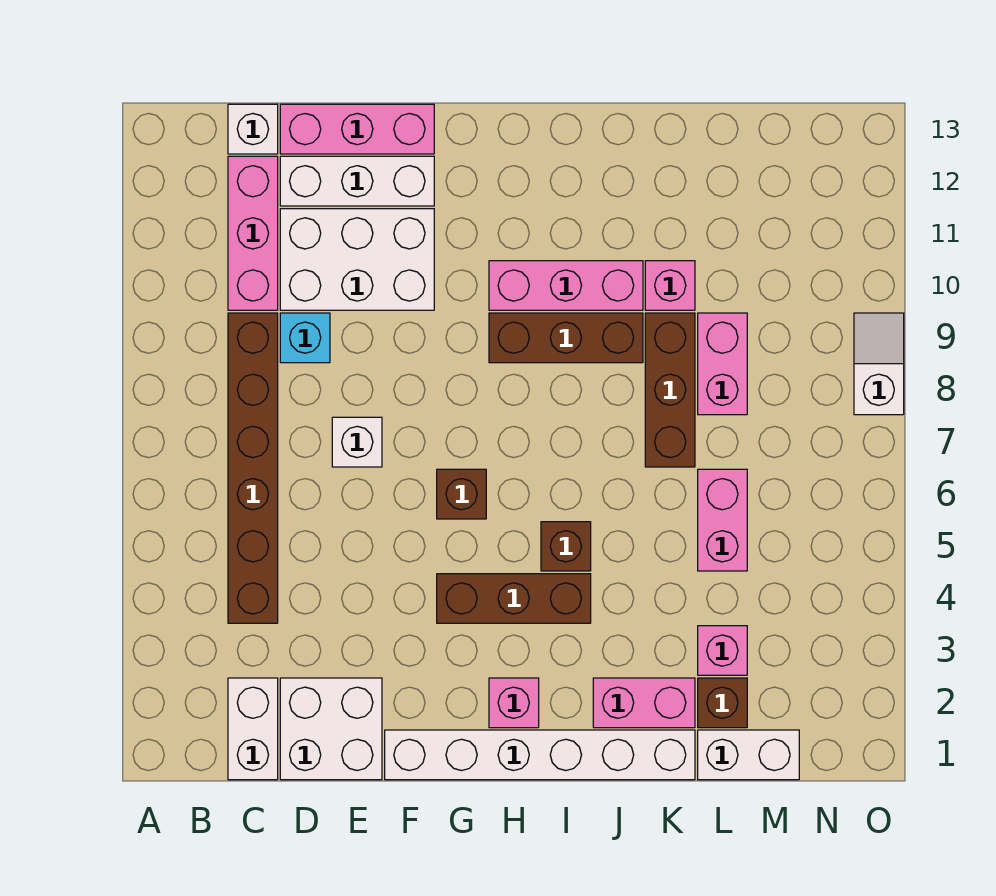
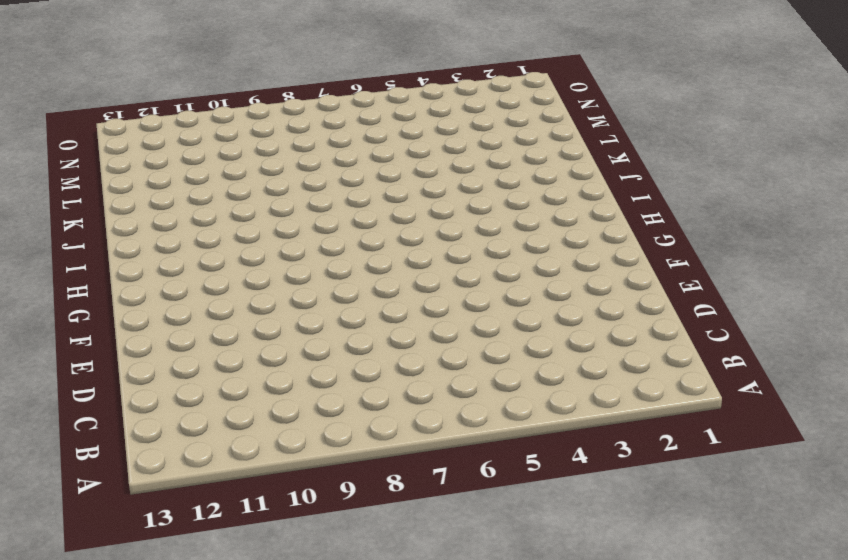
none -> white 1x2 brick [228,678,278,780]
none -> brown 1x6 brick [228,313,278,623]
none -> pink 1x3 brick [228,156,278,310]

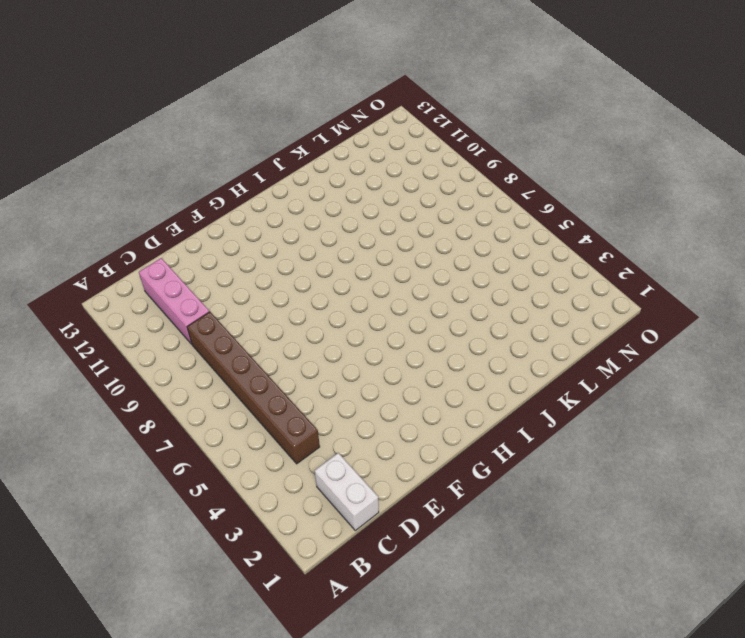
none -> white 1x1 brick [228,104,278,154]
none -> white 2x2 brick [280,678,382,780]
none -> cyan 1x1 brick [280,313,330,363]

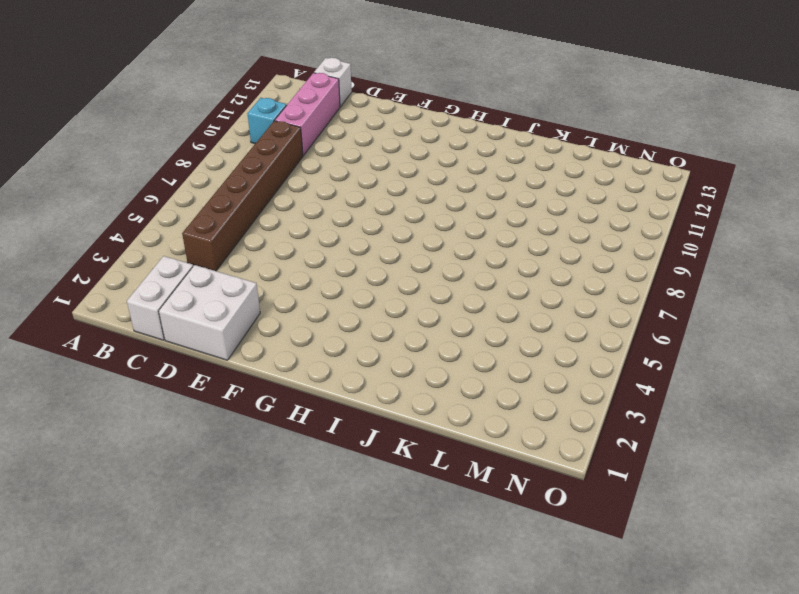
cyan 1x1 brick [248,98,287,144] -> cyan 1x1 brick moved to [280,313,330,363]
none -> white 2x3 brick [280,209,434,310]
none -> white 1x3 brick [280,156,434,206]
none -> pink 1x3 brick [280,104,434,154]

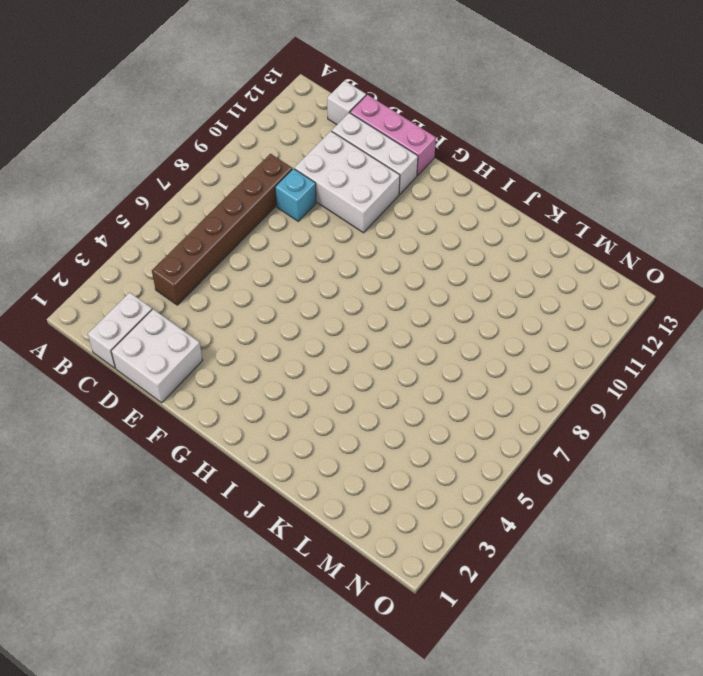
none -> pink 1x3 brick [228,156,278,310]
none -> white 1x1 brick [332,417,382,467]
none -> white 1x6 brick [385,730,695,780]

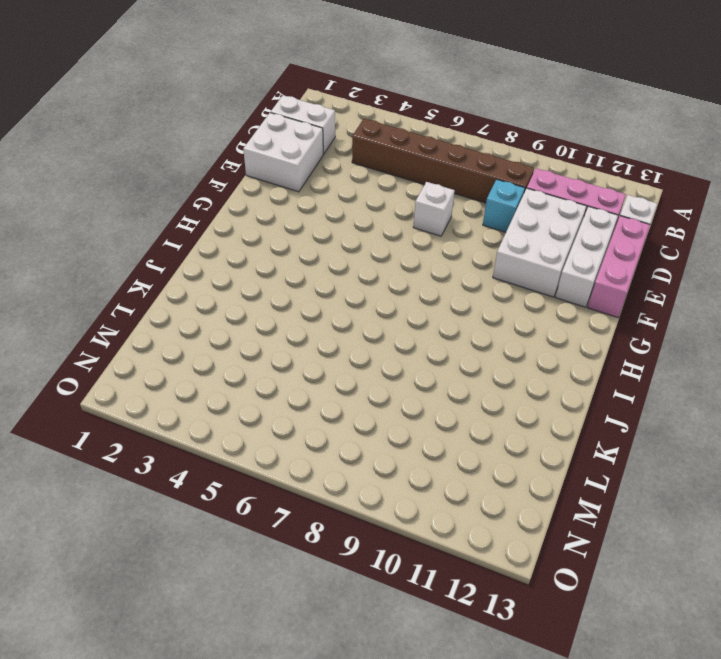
none -> white 1x6 brick [385,730,695,780]
none -> brown 1x3 brick [437,574,591,623]
none -> brown 1x1 brick [437,469,486,519]

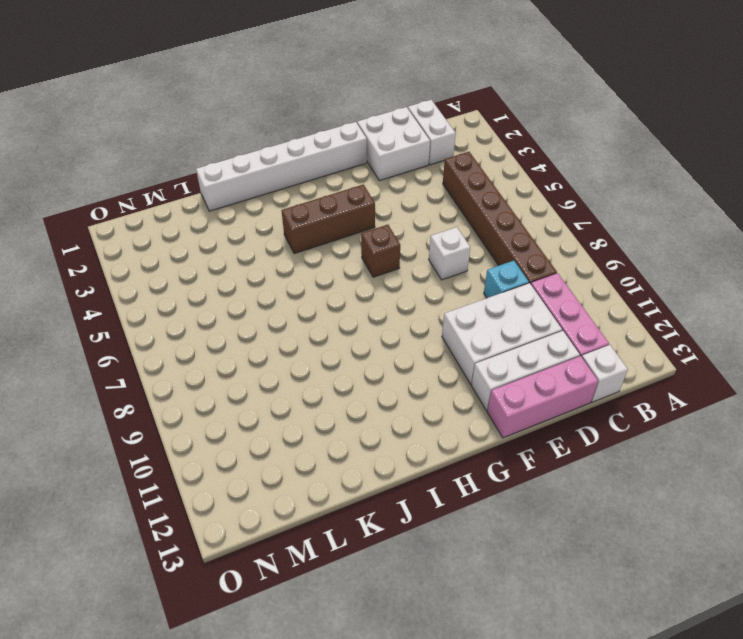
none -> pink 1x1 brick [489,678,539,728]
none -> brown 1x3 brick [489,313,643,363]
none -> pink 1x3 brick [489,261,643,310]

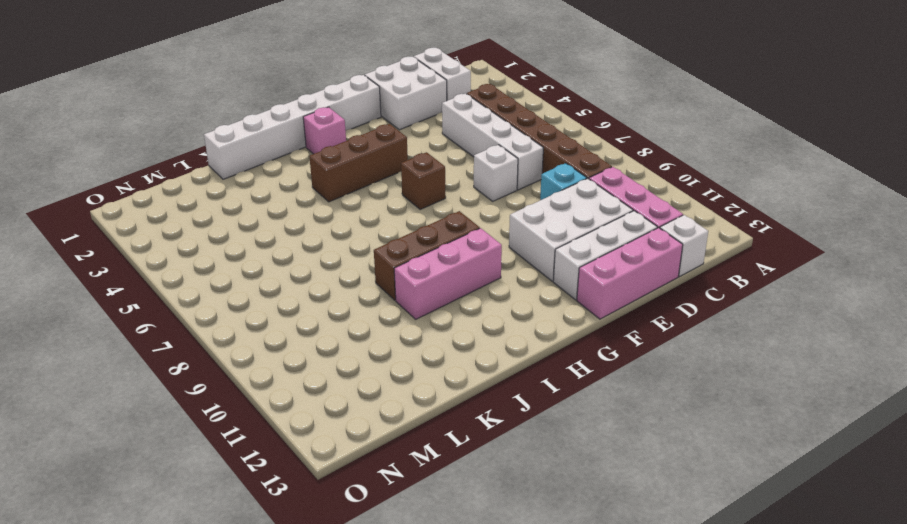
white 1x4 brick [442,94,543,190] -> none
none -> brown 1x1 brick [541,522,591,571]
none -> pink 1x2 brick [593,678,695,728]
none -> brown 1x3 brick [645,313,695,467]

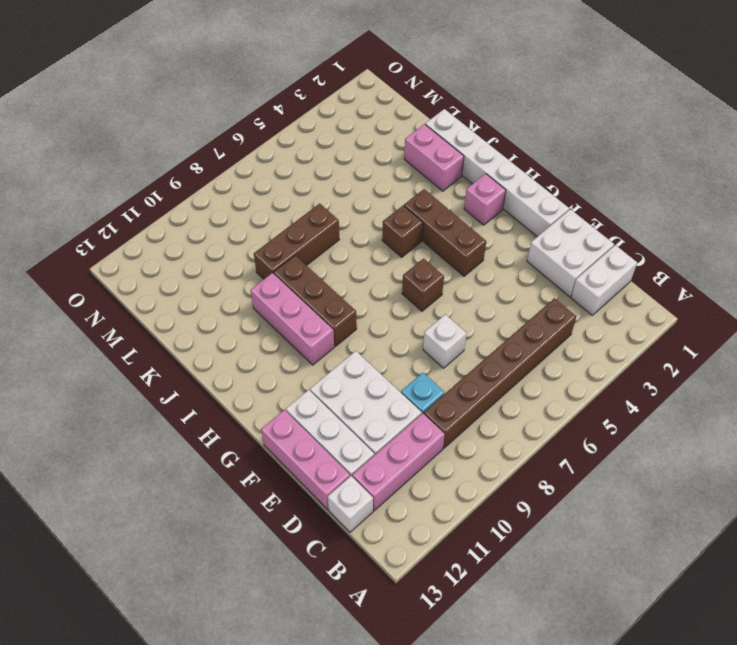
none -> pink 1x1 brick [645,261,695,310]
none -> white 1x2 brick [698,730,799,780]
none -> brown 1x1 brick [698,678,747,728]

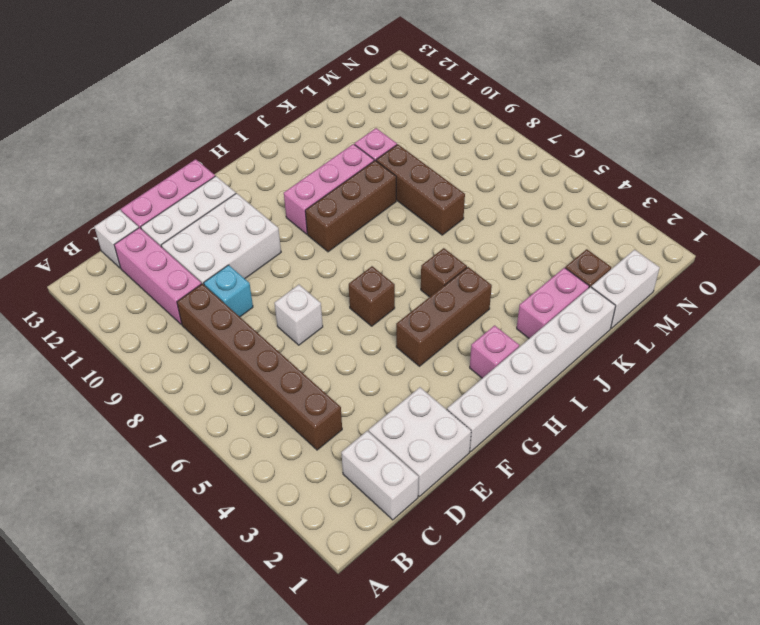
none -> pink 1x1 brick [698,626,747,675]
none -> pink 1x2 brick [698,469,747,571]
none -> pink 1x2 brick [698,313,747,415]

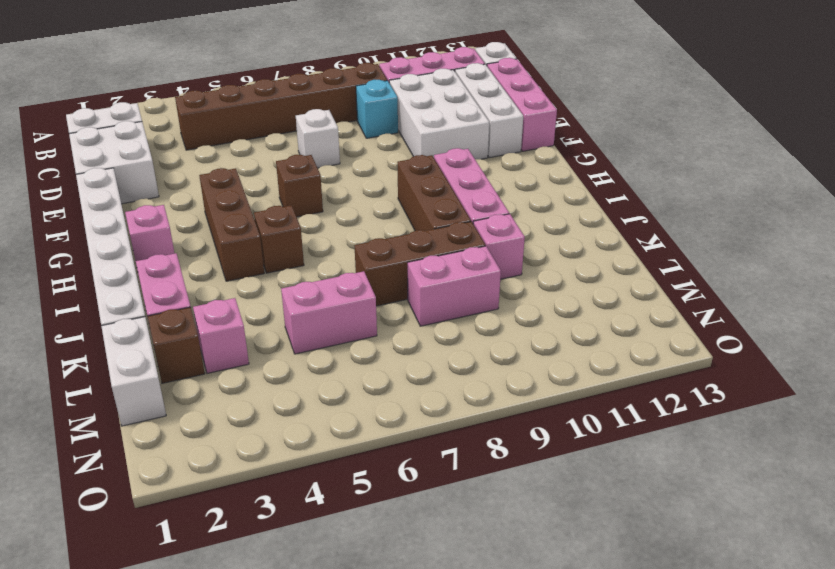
none -> white 1x2 slope [854,313,904,415]

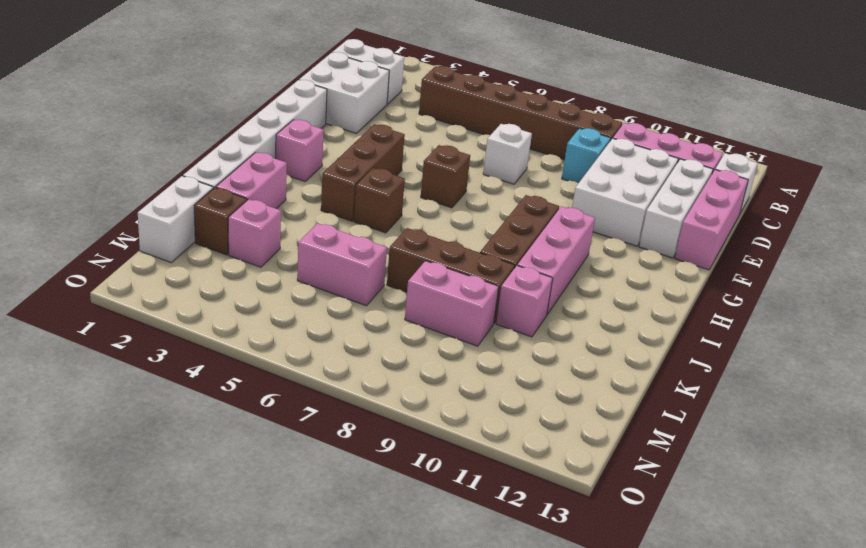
none -> white 1x2 slope [854,313,904,415]

